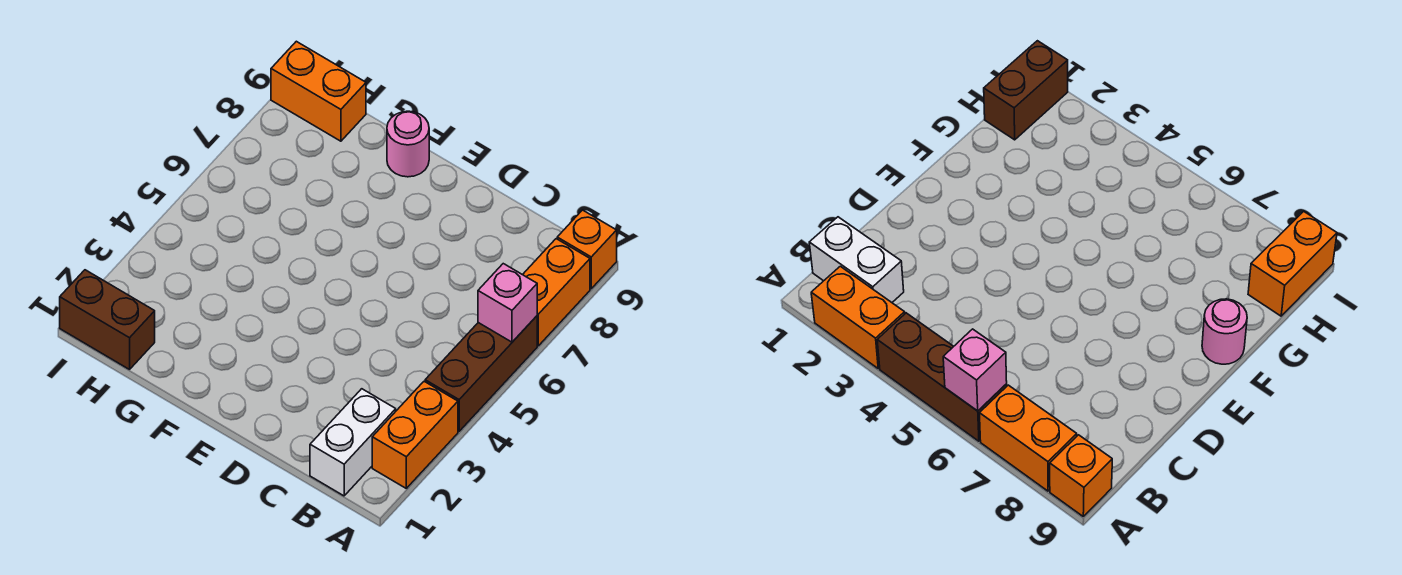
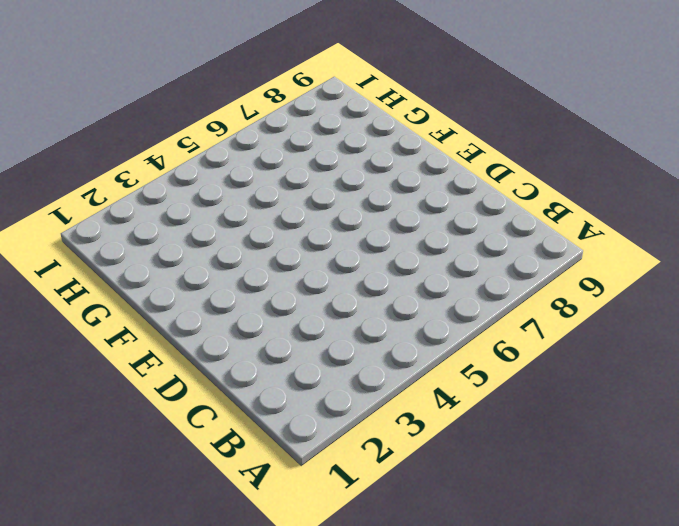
none -> orange 1x2 brick [372,381,458,488]
none -> brown 1x3 brick [425,316,537,431]

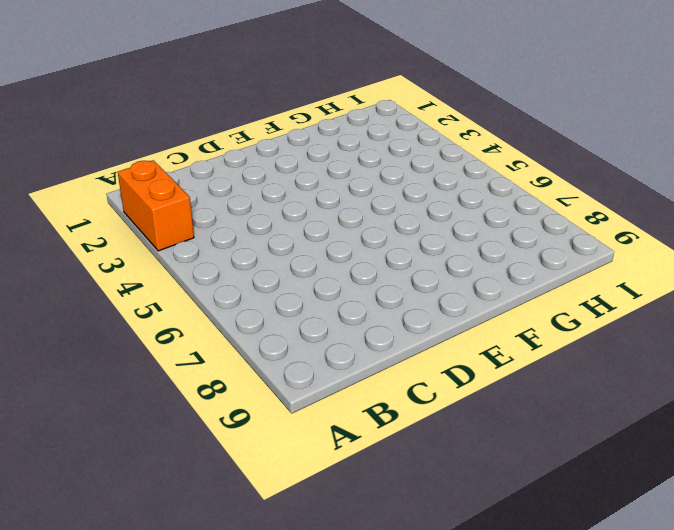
none -> brown 1x3 brick [425,316,537,431]
none -> orange 1x2 brick [523,239,590,346]

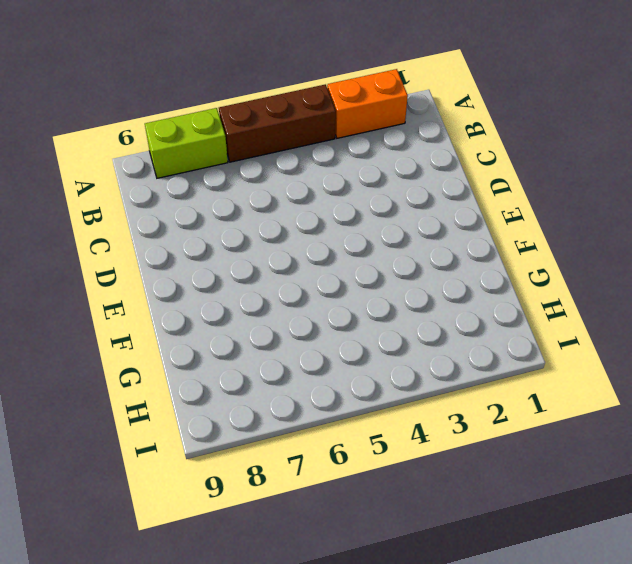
lime 1x2 brick [145,108,228,178] -> orange 1x2 brick [523,239,590,346]
none -> orange 1x1 brick [557,210,617,289]
none -> white 1x2 brick [310,389,396,496]

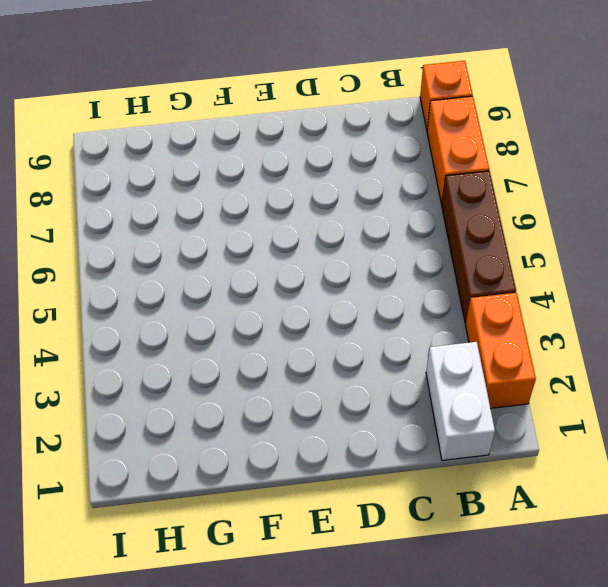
none -> pink 1x1 round brick [387,111,429,177]
none -> brown 1x2 brick [60,270,155,369]

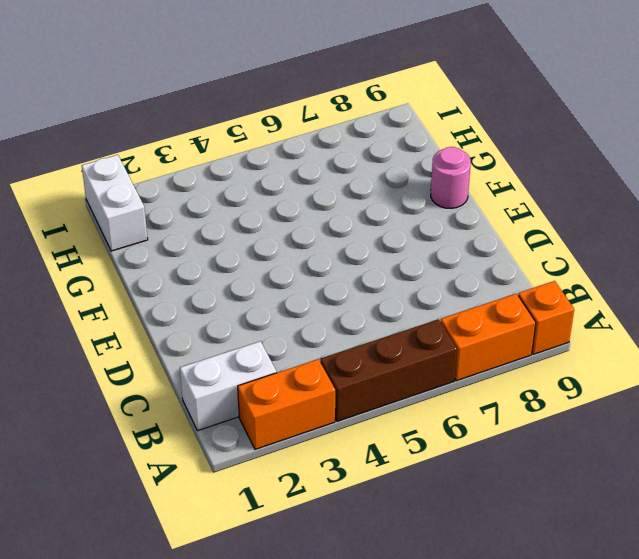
white 1x2 brick [82,155,148,251] -> brown 1x2 brick [60,270,155,369]
none -> orange 1x2 brick [271,41,366,141]
none -> pink 1x1 brick [478,264,537,342]

